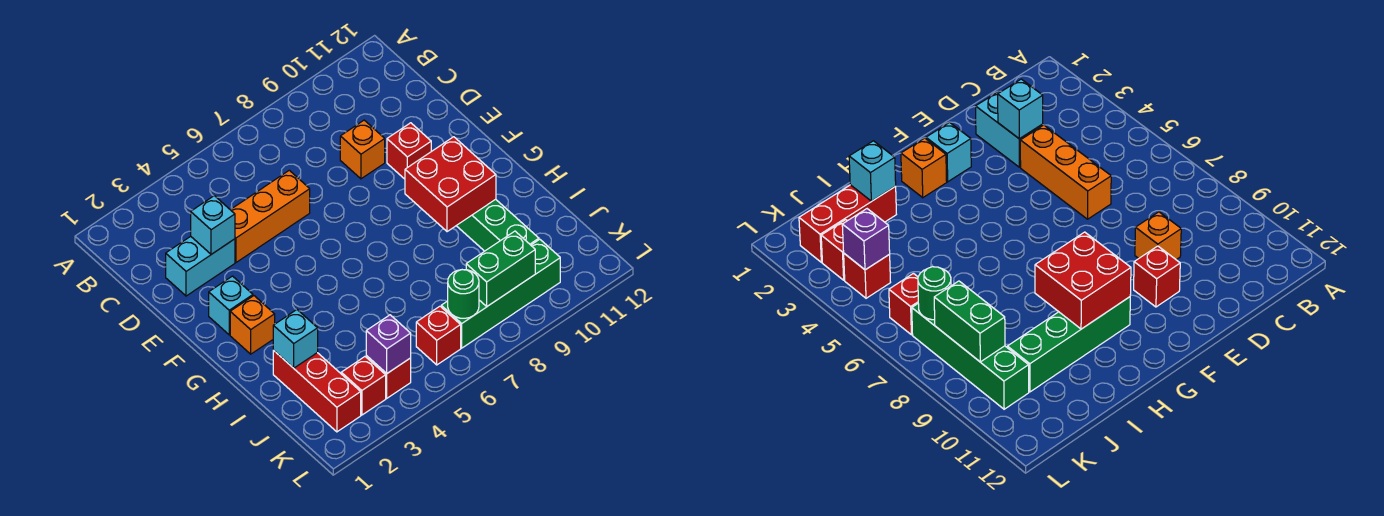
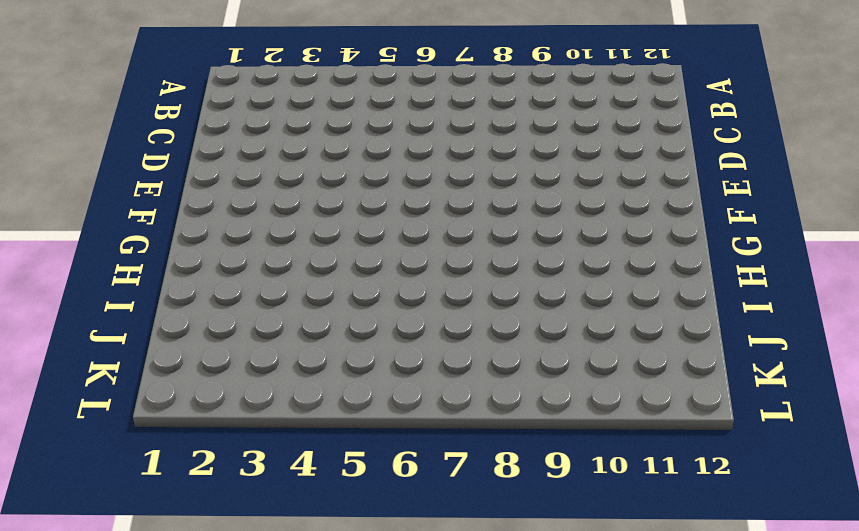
none -> cyan 1x2 brick [166,236,235,296]
none -> orange 1x3 brick [231,170,310,262]
none -> orange 1x1 brick [340,120,385,179]

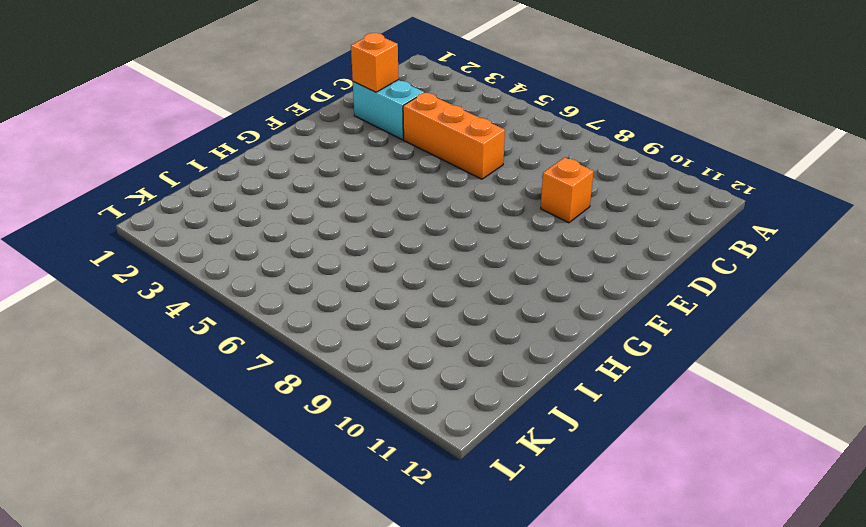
orange 1x1 brick [351,33,399,92] -> orange 1x1 brick moved to [230,296,275,354]
none -> red 1x1 brick [387,123,431,179]
none -> cyan 1x1 brick [209,276,253,335]
none -> green 1x4 brick [456,199,539,251]

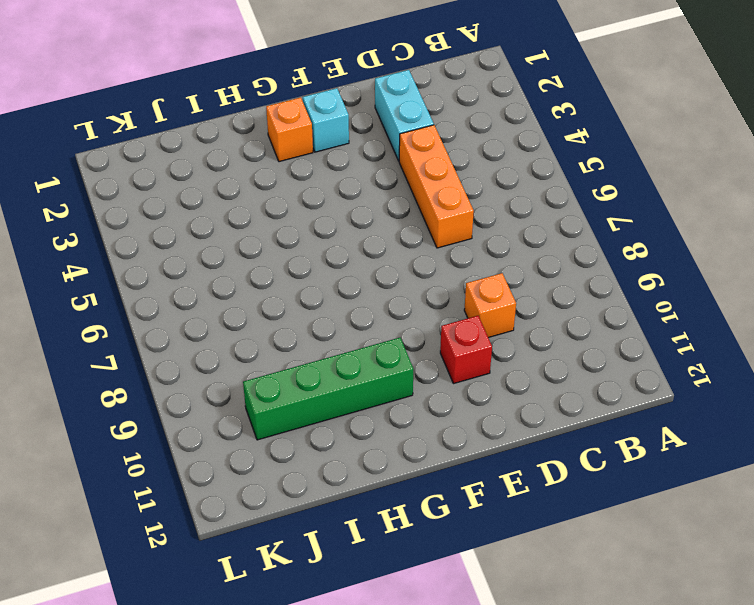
none -> red 1x3 brick [273,350,361,432]
none -> red 1x1 brick [341,357,386,415]
none -> red 1x1 brick [366,356,411,398]

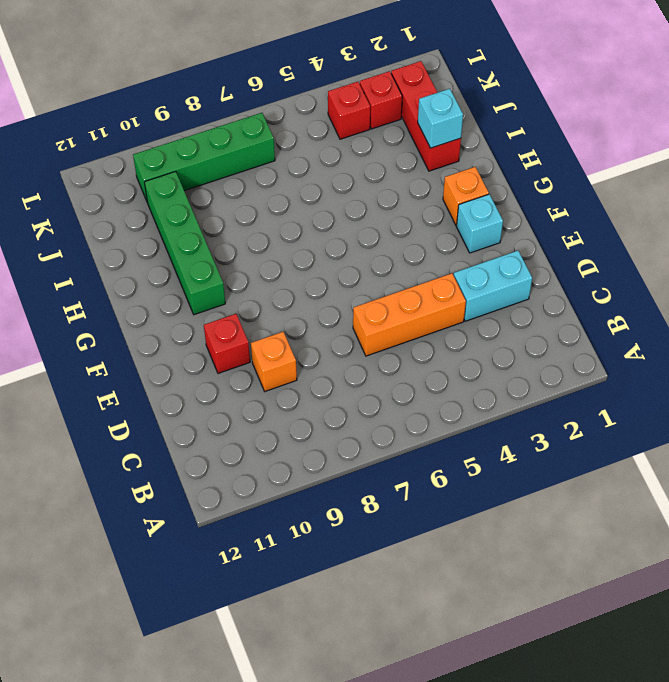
none -> red 1x1 brick [416,306,461,365]
none -> cyan 1x1 brick [191,196,235,254]
none -> red 2x2 brick [405,137,496,232]

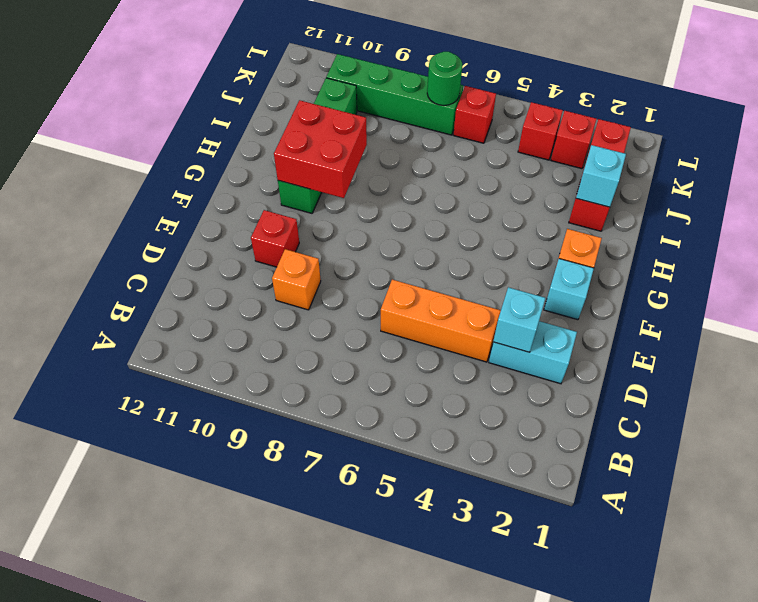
none -> purple 1x1 brick [366,315,411,373]
none -> green 1x2 brick [466,231,535,306]

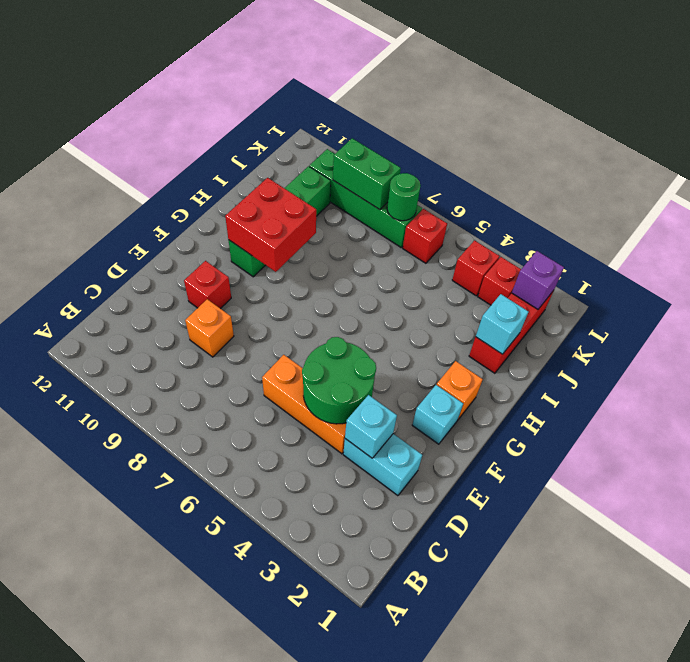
green 2x2 round brick [302,337,376,424] -> none
purple 1x1 brick [512,251,564,309] -> purple 1x1 brick moved to [366,315,411,373]

